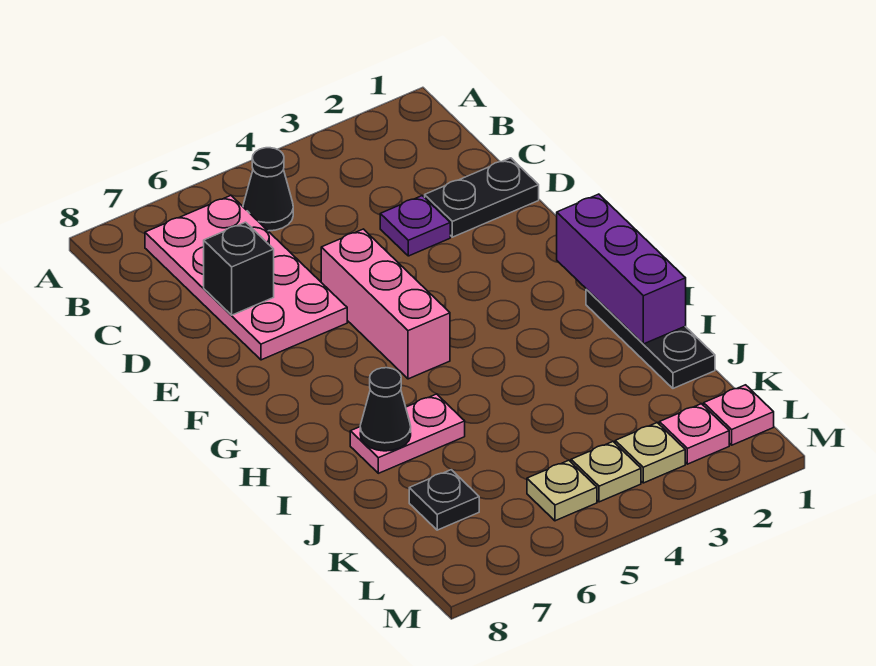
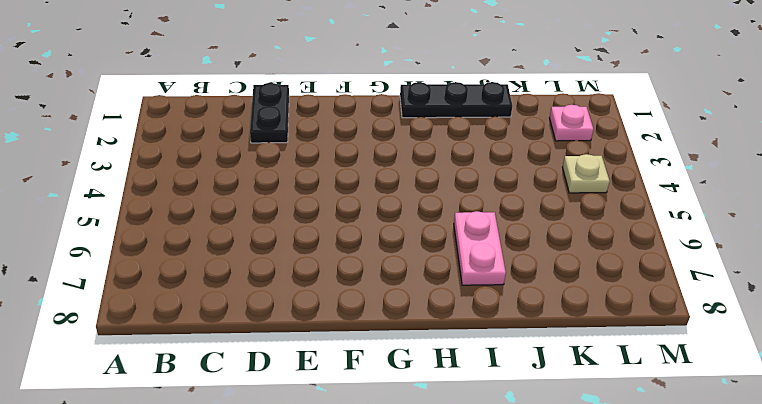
none -> black 1x1 cone [243,148,293,231]
none -> pink 2x4 plate [145,196,347,360]
none -> purple 1x1 plate [380,196,450,256]

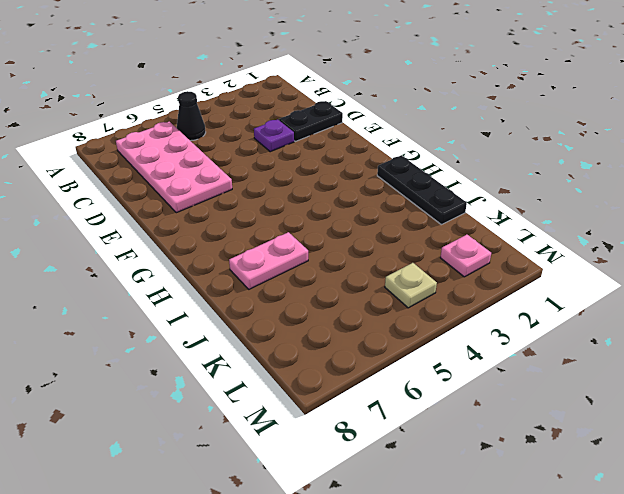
none -> pink 1x3 brick [321,229,450,379]
none -> black 1x1 plate [409,470,479,530]
none -> pink 1x1 plate [704,385,774,445]

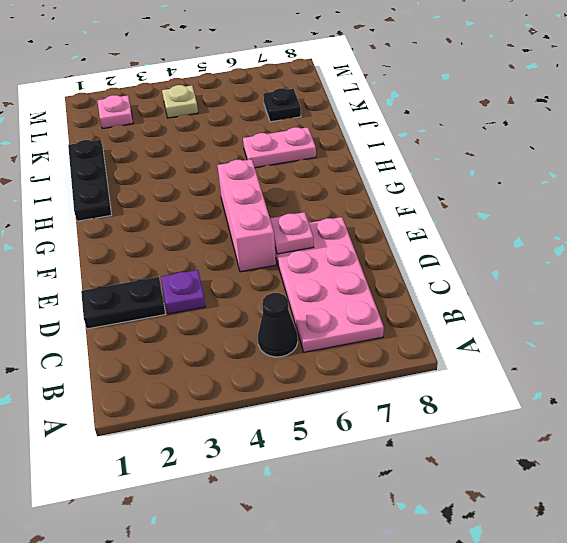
pink 1x1 plate [270,212,314,254] -> pink 1x1 plate moved to [704,385,774,445]
none -> tan 1x1 plate [615,423,685,483]
none -> tan 1x1 plate [527,460,597,521]
none -> black 1x1 brick [204,222,274,315]

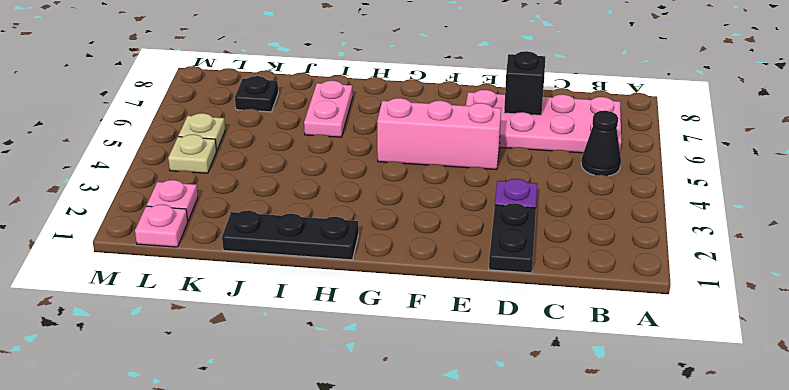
none -> tan 1x1 plate [615,423,685,483]
none -> purple 1x3 brick [557,194,686,344]
none -> black 1x1 cone [360,368,411,451]

